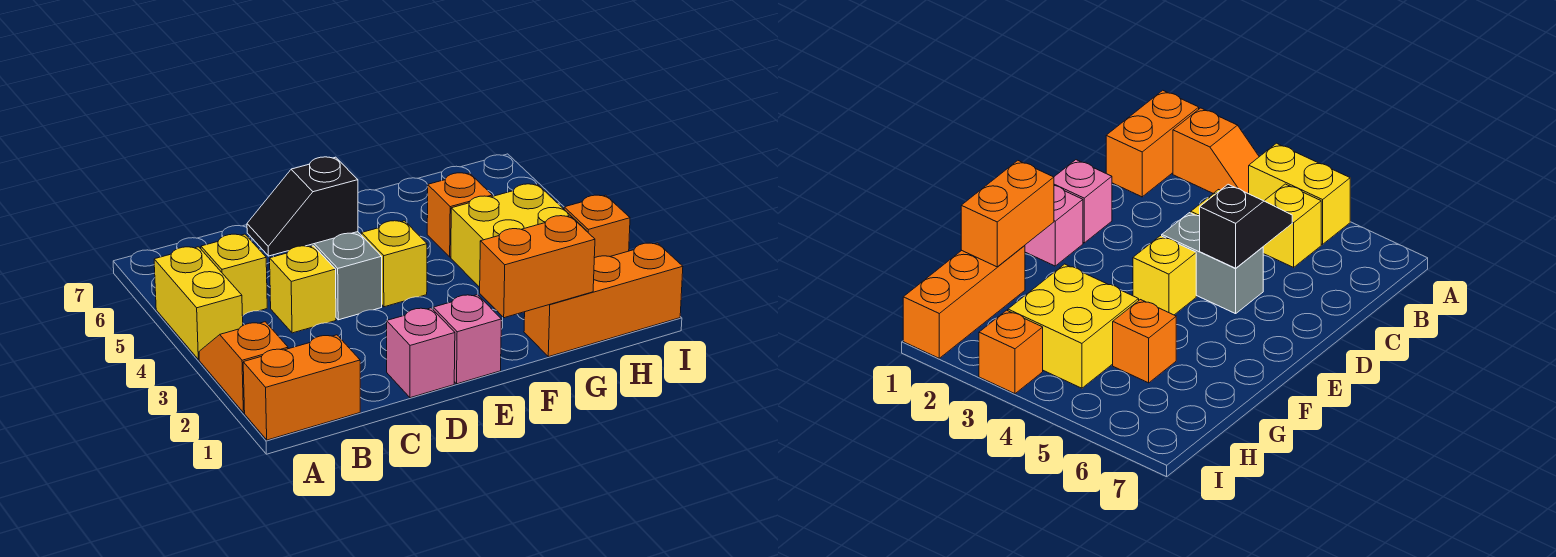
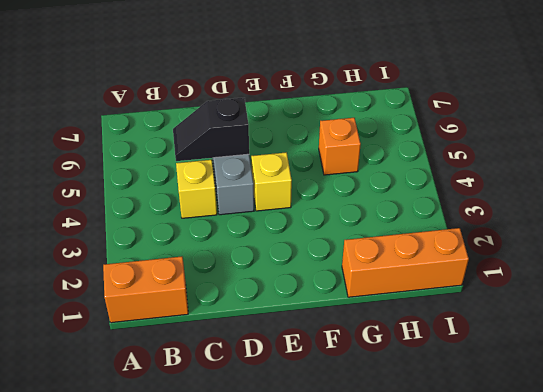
none -> orange 1x2 slope [199,322,288,413]
none -> yellow 1x2 brick [154,247,243,360]
none -> yellow 1x1 brick [201,234,267,316]

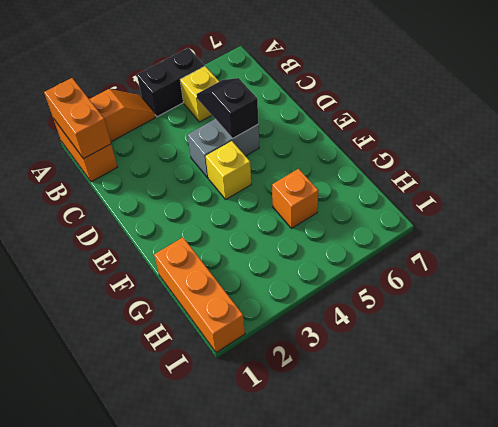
orange 1x2 brick [44,78,111,159] -> orange 1x2 brick moved to [480,216,595,318]
black 1x2 brick [137,48,205,117] -> yellow 1x2 brick [154,247,243,360]
none -> yellow 1x1 brick [270,246,336,333]
none -> pink 1x1 brick [387,308,455,398]
none -> pink 1x1 brick [433,295,502,384]

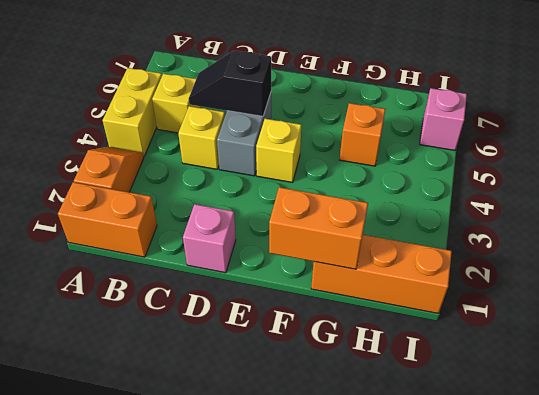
pink 1x1 brick [420,88,467,150] -> pink 1x1 brick moved to [433,295,502,384]
none -> yellow 2x2 brick [451,184,581,287]
none -> orange 1x1 brick [564,195,630,258]

